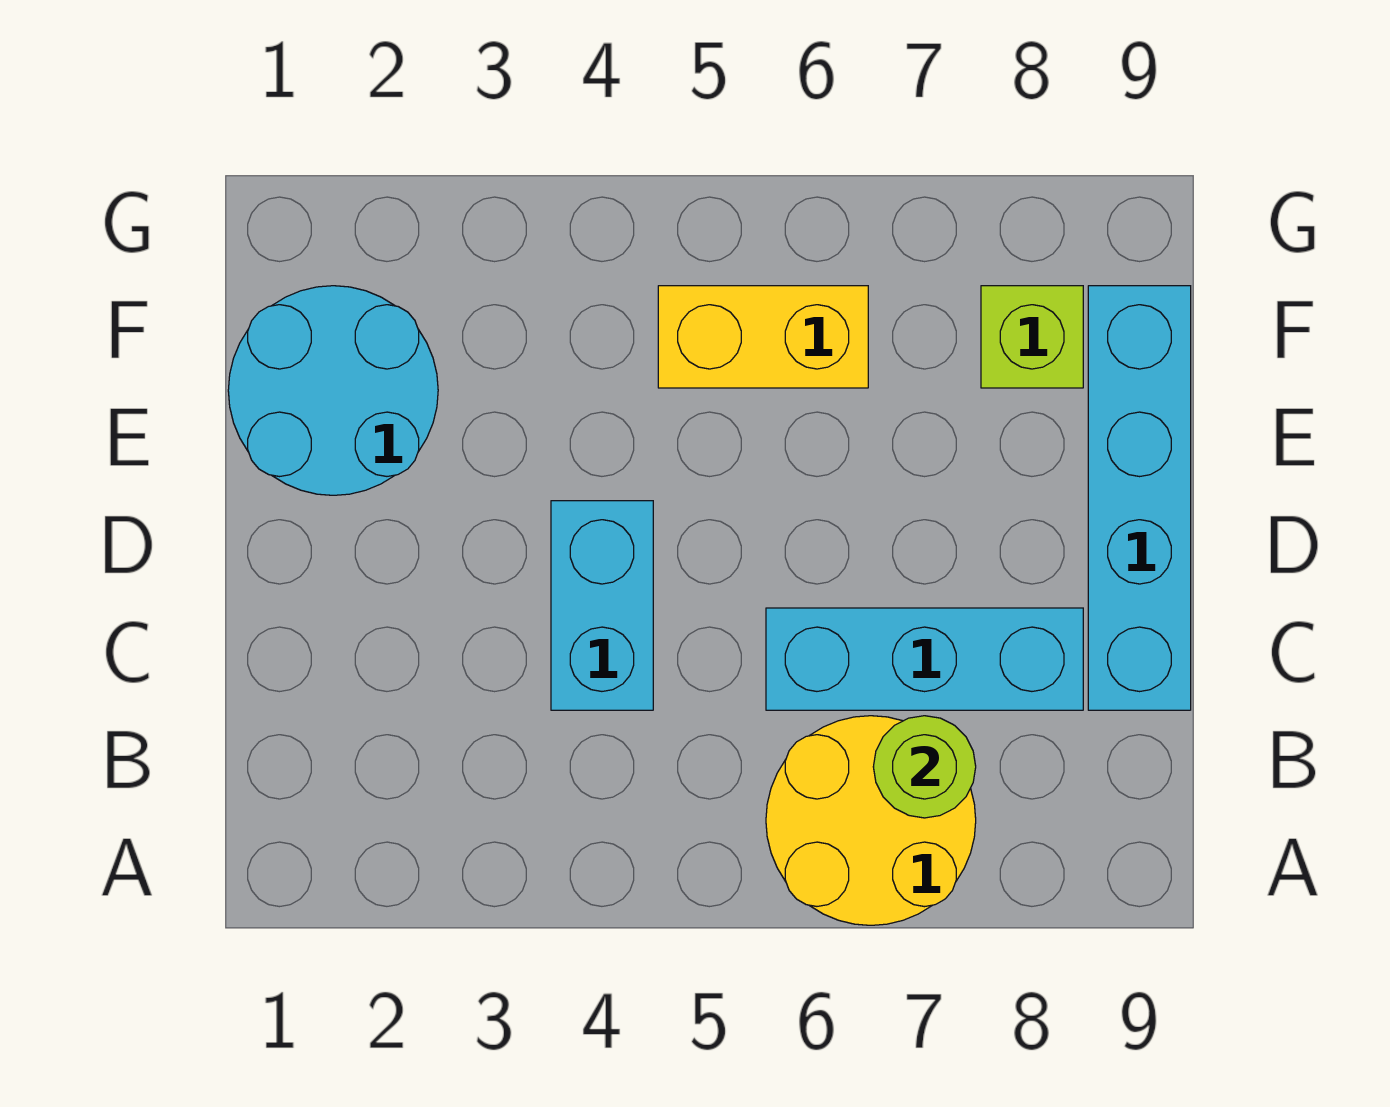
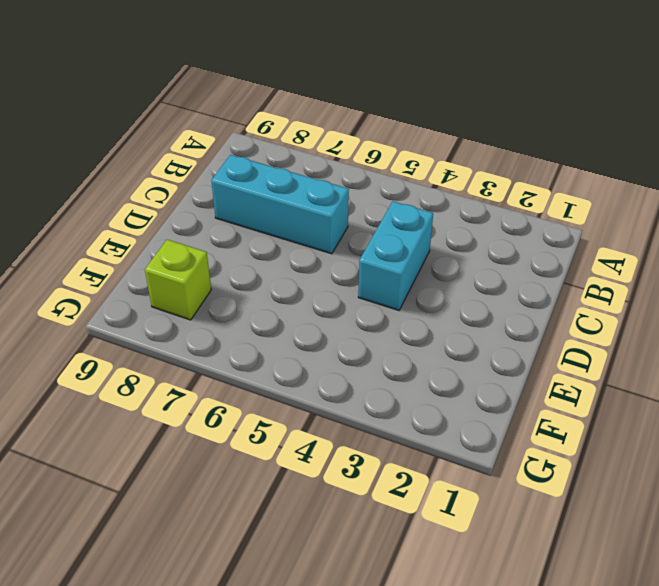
none -> yellow 2x2 round brick [766,716,976,925]
none -> cyan 1x4 brick [1088,286,1191,710]

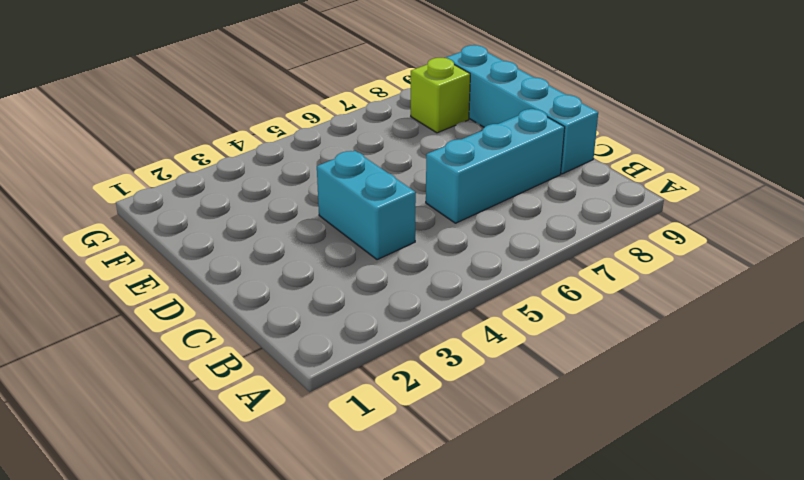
none -> yellow 2x2 round brick [766,716,976,925]
none -> cyan 2x2 round brick [228,286,438,495]

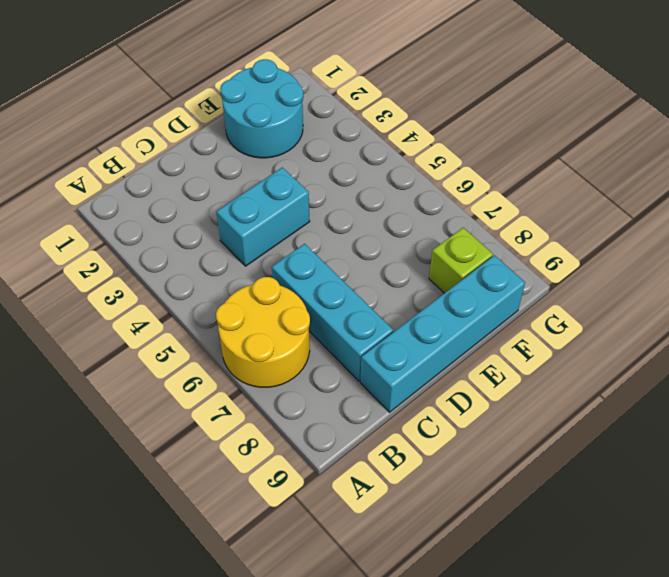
none -> yellow 1x2 brick [658,286,868,388]
none -> lime 1x1 round brick [873,716,976,818]

